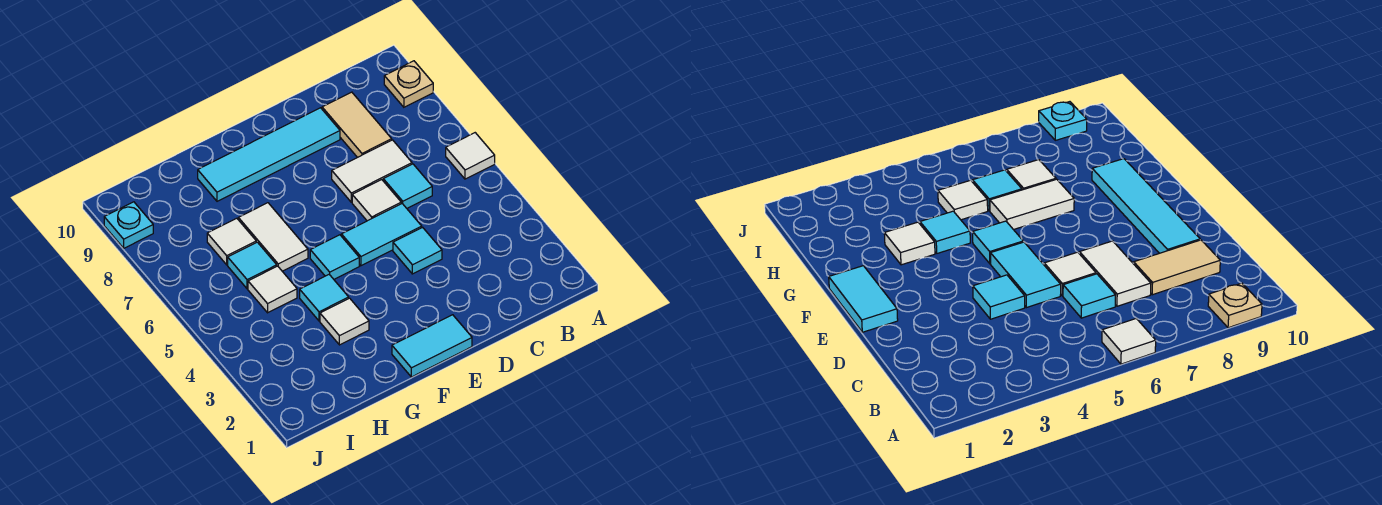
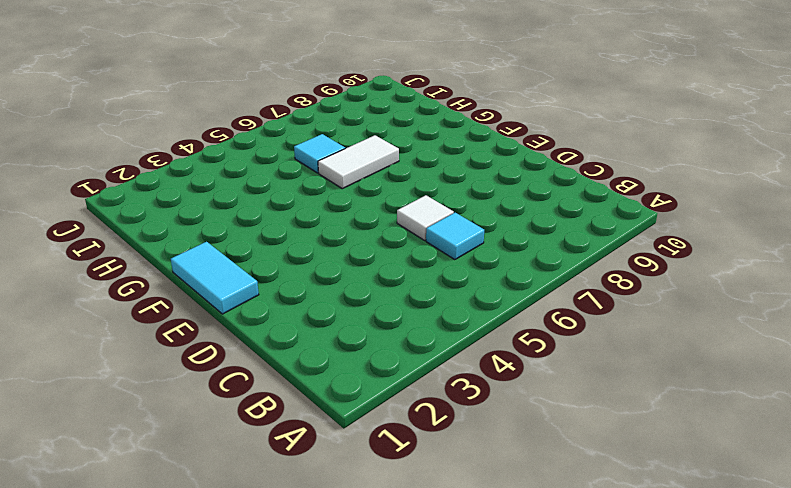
none -> white 1x1 tile [446,133,495,179]
none -> tan 1x1 plate [384,61,433,107]
none -> white 1x2 tile [332,140,412,202]

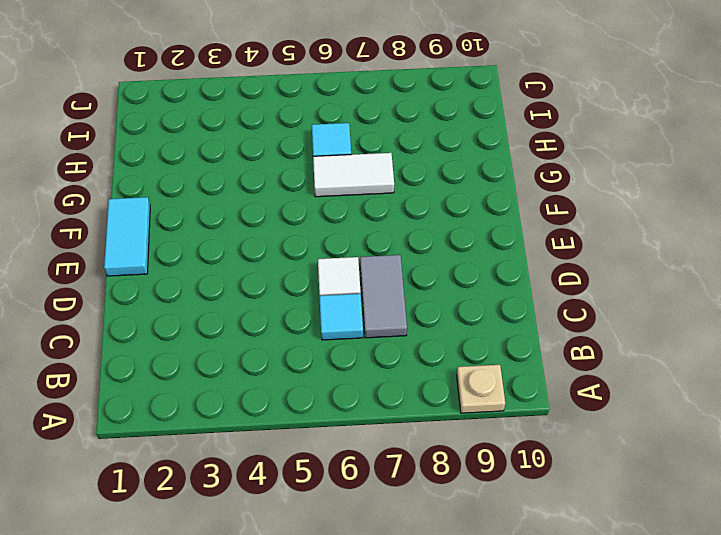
grey 1x2 tile [360,255,407,338] -> white 1x2 tile [332,140,412,202]
none -> white 1x1 tile [446,133,495,179]
none -> tan 1x2 tile [322,92,392,158]
none -> cyan 1x1 tile [393,227,442,274]

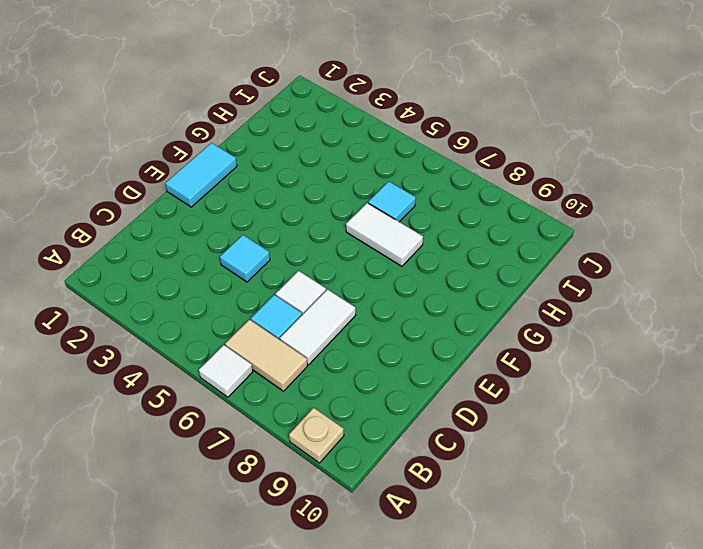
tan 1x2 tile [225,320,307,391] -> tan 1x2 tile moved to [322,92,392,158]
none -> cyan 1x2 tile [341,204,422,266]
none -> cyan 1x4 tile [198,108,340,201]
none -> cyan 1x1 tile [310,235,359,279]

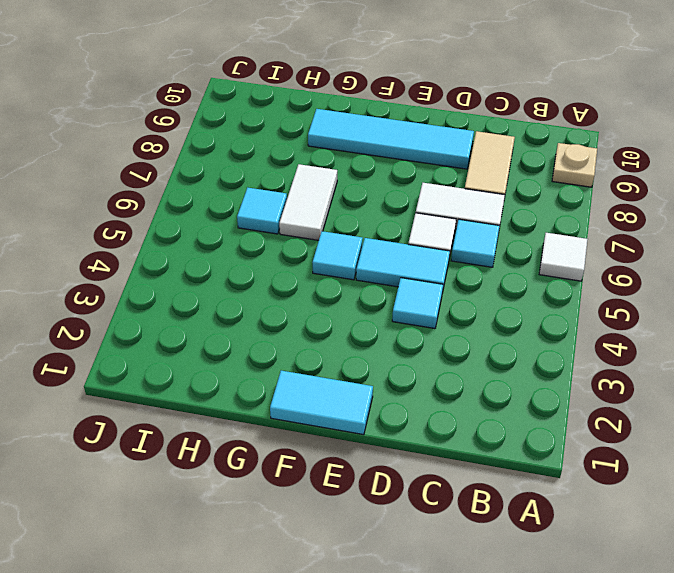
none -> white 1x1 tile [320,298,369,345]
none -> cyan 1x1 tile [300,275,349,321]
none -> white 1x1 tile [248,266,297,313]

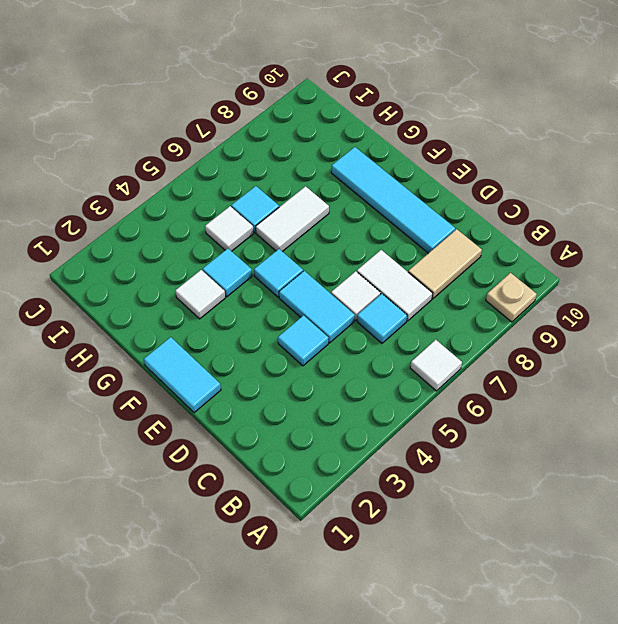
none -> white 1x1 tile [207,218,256,265]
none -> cyan 1x1 plate [104,202,153,248]

